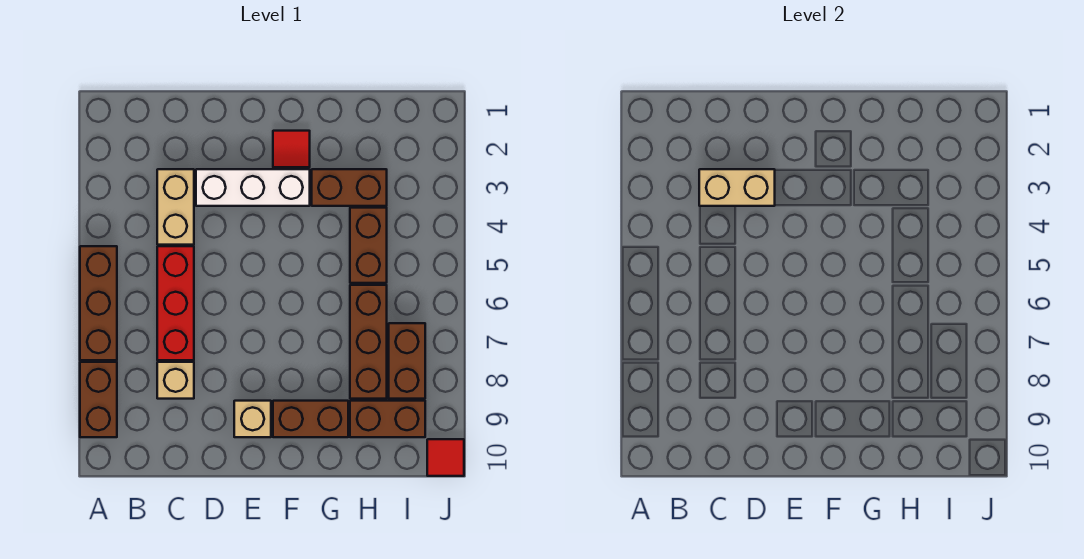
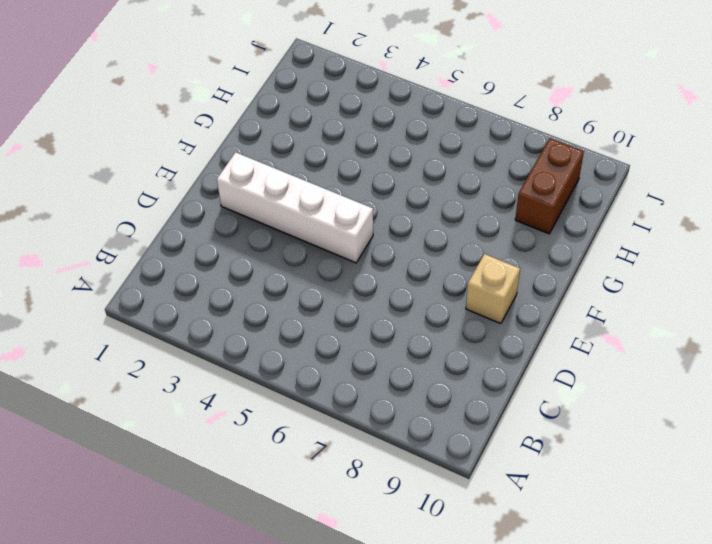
white 1x4 brick [217,152,373,263] -> white 1x3 brick [196,169,310,206]
none -> brown 1x3 brick [80,246,117,360]
none -> brown 1x2 brick [80,362,117,437]
none -> tan 1x2 brick [157,169,194,245]

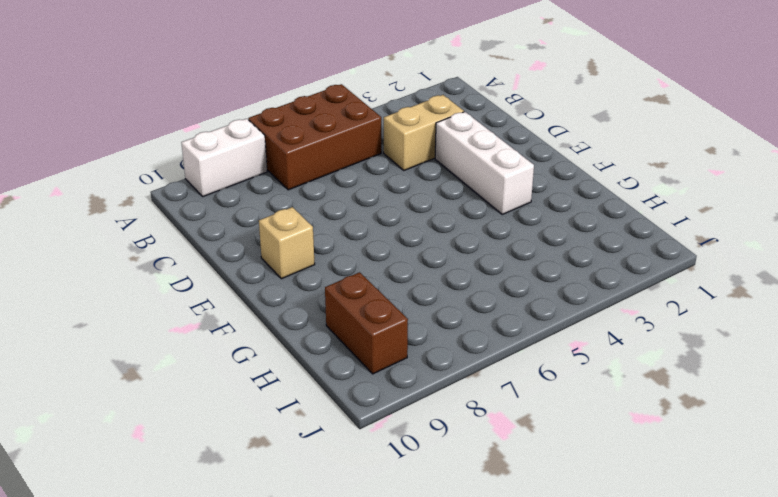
brown 2x3 brick [248,84,381,190] -> brown 1x3 brick [80,246,117,360]
white 1x2 brick [181,119,267,197] -> brown 1x2 brick [80,362,117,437]
none -> red 1x3 brick [157,246,194,360]
none -> tan 1x1 brick [157,362,194,399]
none -> red 1x1 tile [273,131,310,167]

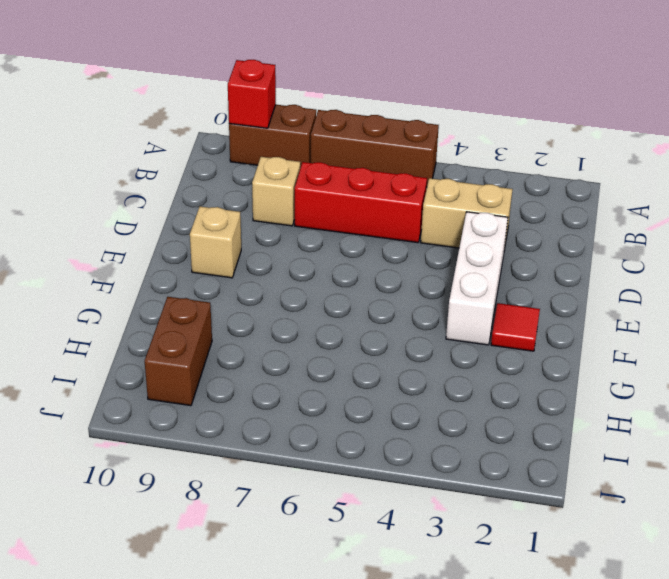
red 1x1 brick [228,60,276,128] -> none
none -> brown 1x2 brick [273,401,348,437]
none -> brown 1x2 brick [312,169,387,206]
none -> brown 1x2 brick [350,208,387,283]

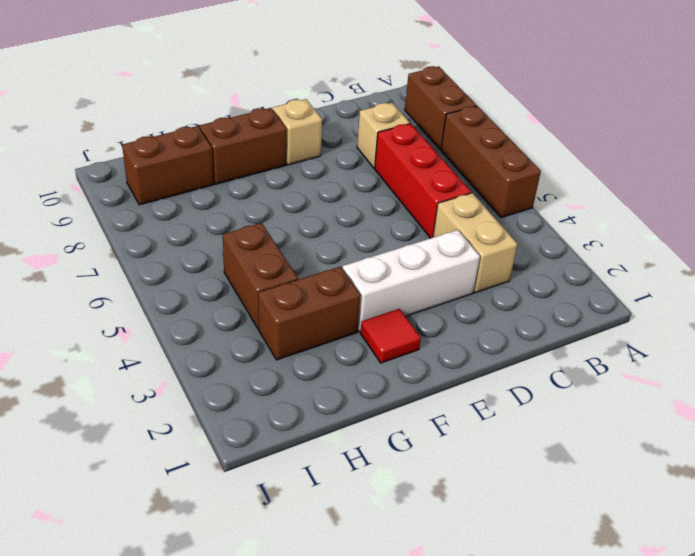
none -> brown 1x3 brick [350,285,387,399]
none -> brown 1x2 brick [389,323,425,399]
none -> red 1x1 tile [427,439,464,476]

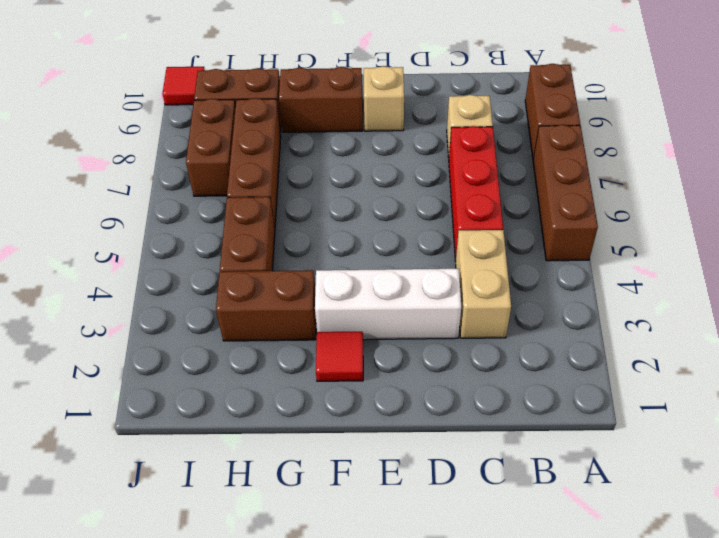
none -> tan 1x2 brick [699,169,775,206]

